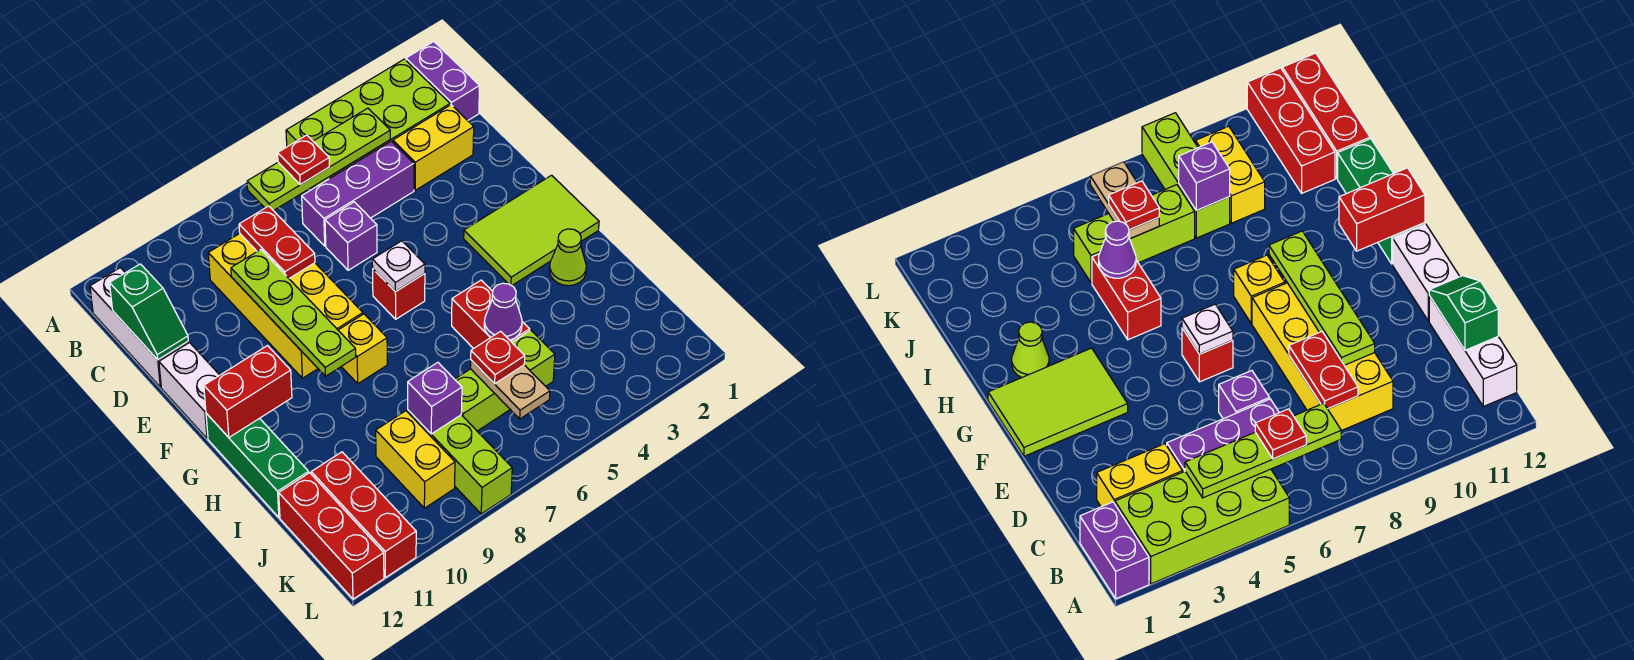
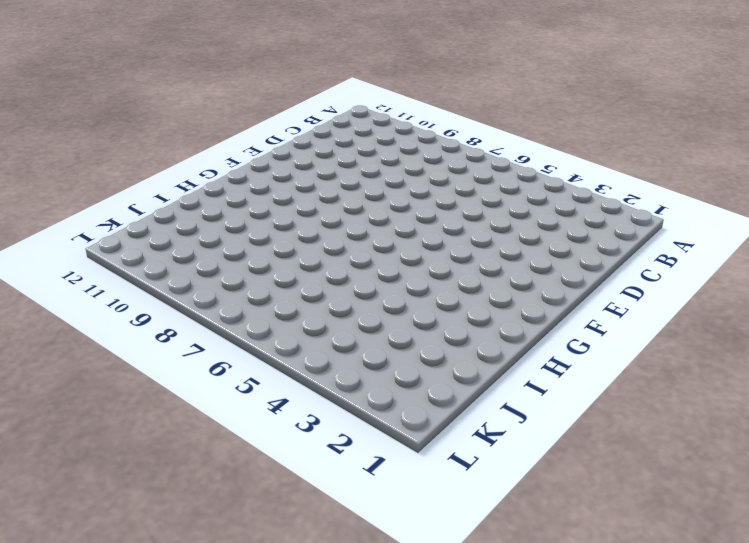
none -> purple 1x2 brick [406,42,480,121]
none -> lime 2x4 brick [286,59,450,187]
none -> white 1x3 brick [90,268,189,387]
none -> yellow 1x2 brick [393,105,474,190]

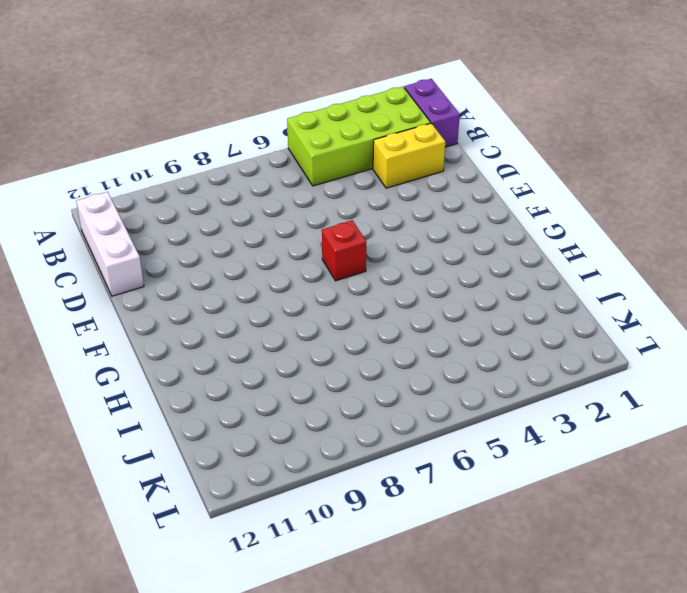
none -> purple 1x3 brick [302,141,414,246]
none -> yellow 2x4 brick [208,234,363,378]
none -> purple 1x1 brick [325,202,377,270]
none -> white 1x2 brick [159,343,220,439]

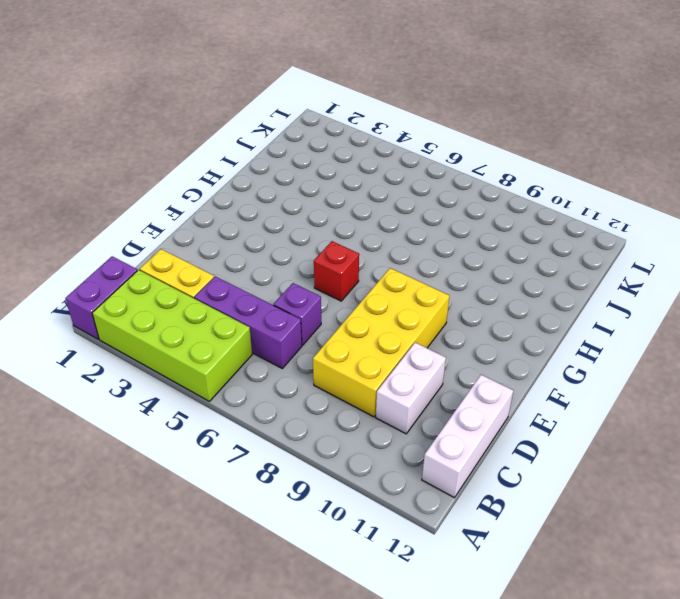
white 1x2 brick [376,343,446,434] -> white 1x2 brick moved to [159,343,220,439]
none -> lime 2x3 tile [464,175,599,286]
none -> yellow 1x1 brick [338,314,387,384]
none -> green 1x3 brick [206,413,309,517]
none -> lime 1x1 cone [550,229,586,286]

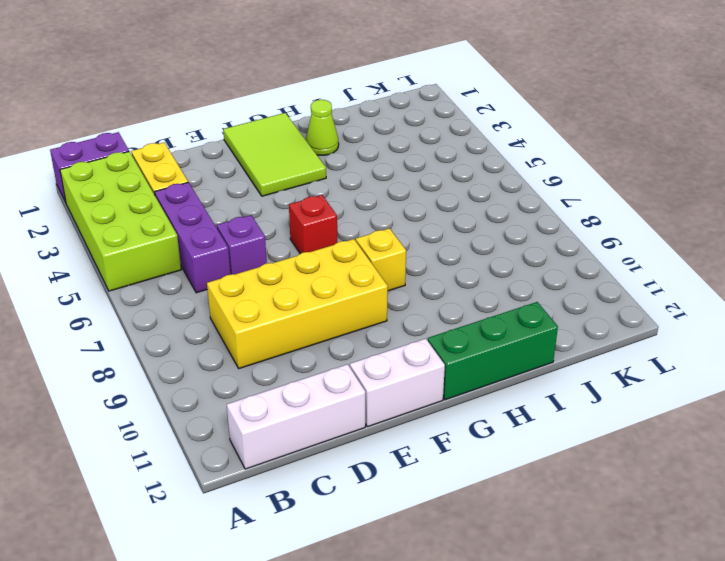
none -> red 1x2 brick [452,280,530,349]
none -> lime 1x3 brick [455,330,555,431]
none -> lime 1x3 brick [408,410,512,514]
none -> yellow 1x2 brick [376,411,455,508]

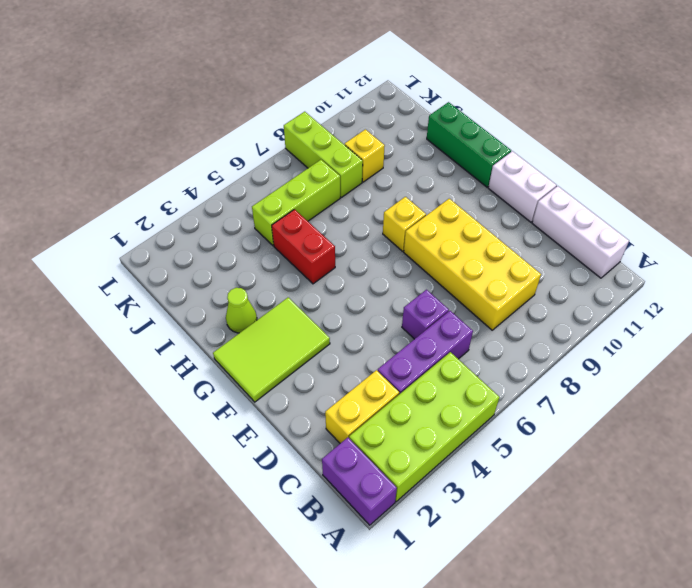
yellow 1x1 brick [345,129,385,182] -> yellow 1x2 brick [376,411,455,508]
none -> red 1x1 brick [373,269,425,319]
none -> red 1x3 brick [311,452,416,578]
none -> red 1x3 brick [279,473,384,599]
none -> lime 1x4 plate [247,108,390,211]

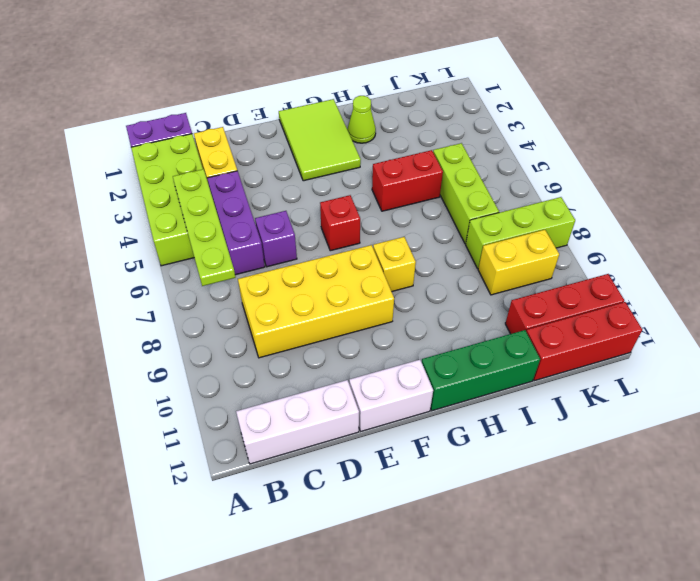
none -> red 1x2 plate [239,206,315,278]
none -> green 1x2 slope [110,264,188,360]
none -> lime 1x4 plate [231,250,356,376]
none -> white 1x1 plate [372,241,425,292]

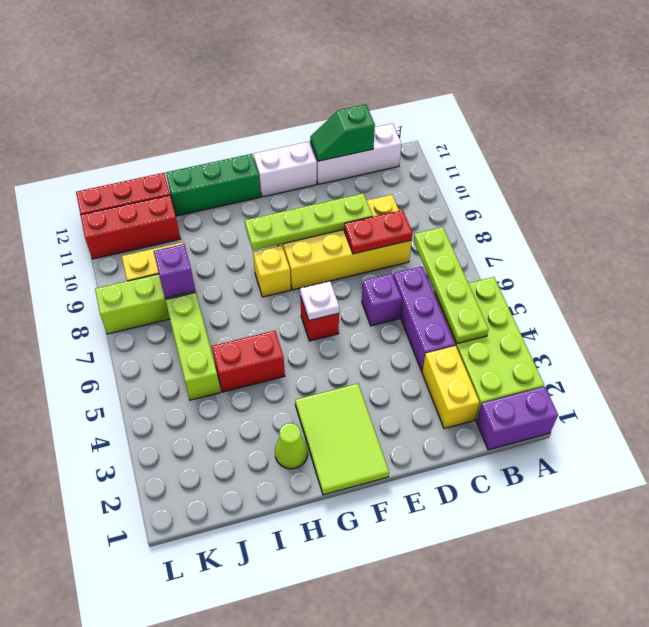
none -> red 1x2 brick [204,346,292,437]
none -> purple 1x1 cone [484,283,522,340]
none -> tan 1x2 plate [470,360,550,419]
none -> red 1x1 plate [278,135,329,185]

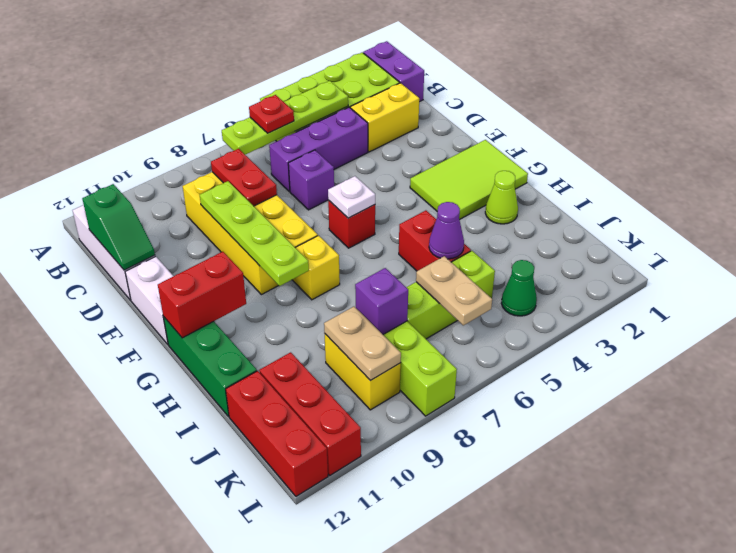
tan 1x2 plate [324,307,401,381] -> none
green 1x1 cone [501,260,537,316] -> none
none -> red 1x1 plate [471,331,525,384]

